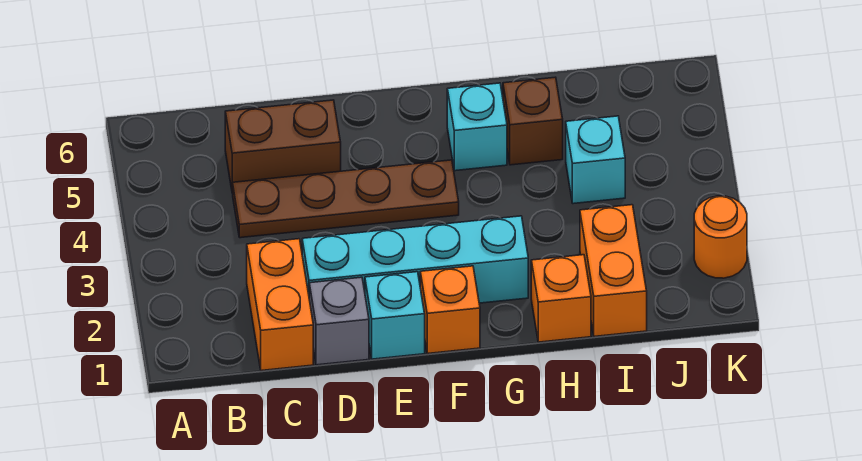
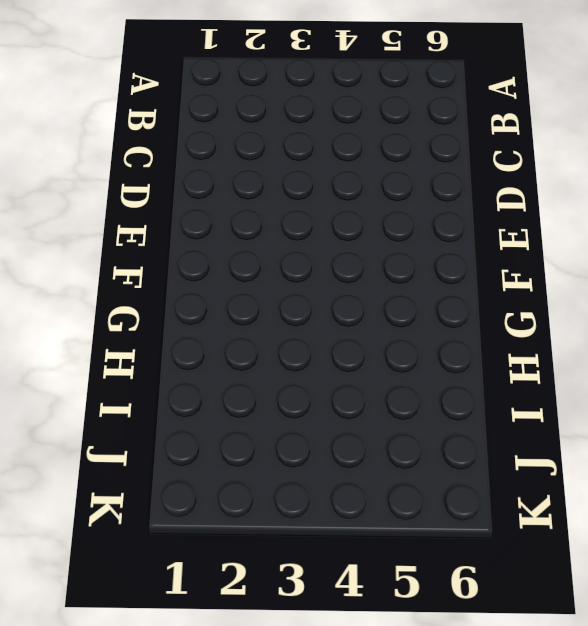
none -> orange 1x2 brick [247,239,313,371]
none -> brown 1x4 plate [233,160,459,238]
none -> brown 1x2 brick [225,100,341,193]

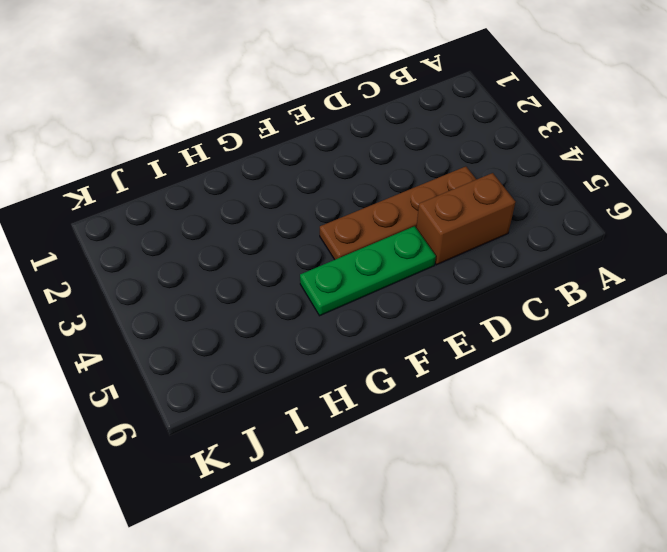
green 1x3 plate [300,226,436,316] -> cyan 1x1 brick [447,83,507,171]
none -> orange 1x2 brick [247,239,313,371]
none -> grey 1x1 brick [309,277,369,365]
none -> cyan 1x4 brick [302,216,528,303]

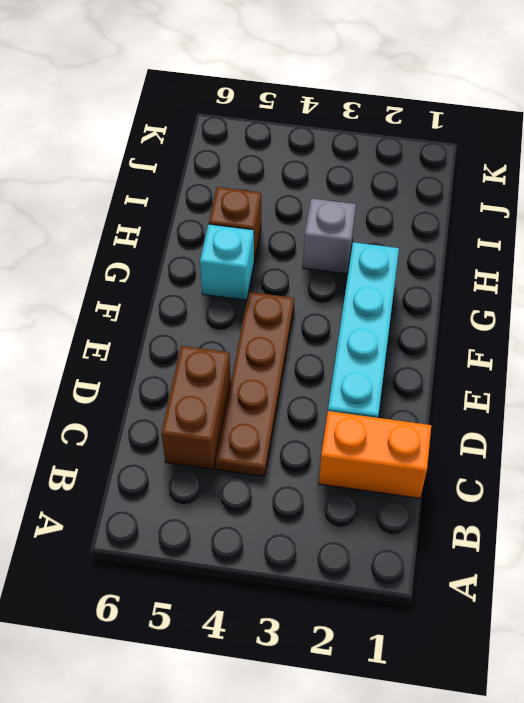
grey 1x1 brick [303,199,356,274] -> grey 1x1 brick moved to [309,277,369,365]
none -> cyan 1x1 brick [365,272,425,359]
none -> orange 1x1 brick [420,266,480,354]
none -> orange 1x1 brick [531,255,591,342]

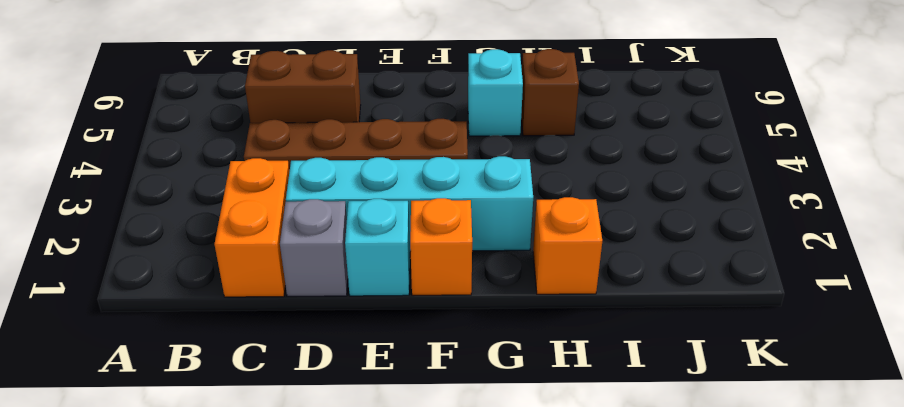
none -> orange 1x2 brick [580,205,647,336]
none -> cyan 1x1 brick [566,116,625,204]
none -> orange 1x1 round brick [694,196,747,278]

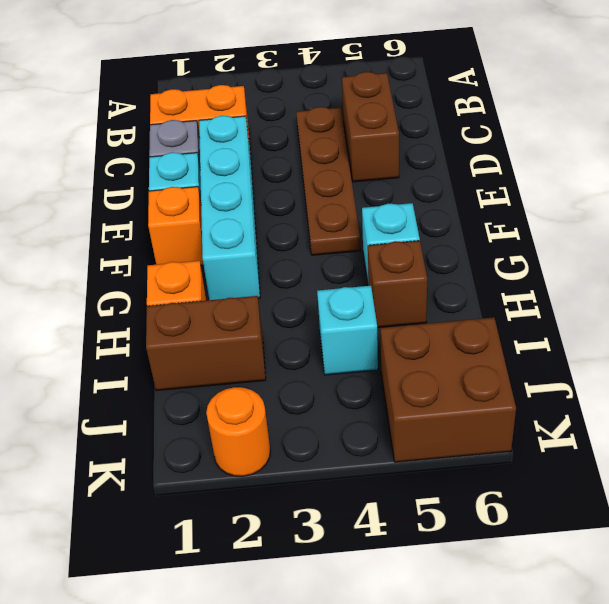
brown 1x2 brick [146,296,266,391] -> orange 1x2 brick [580,205,647,336]
brown 2x2 brick [380,317,516,462] -> none

